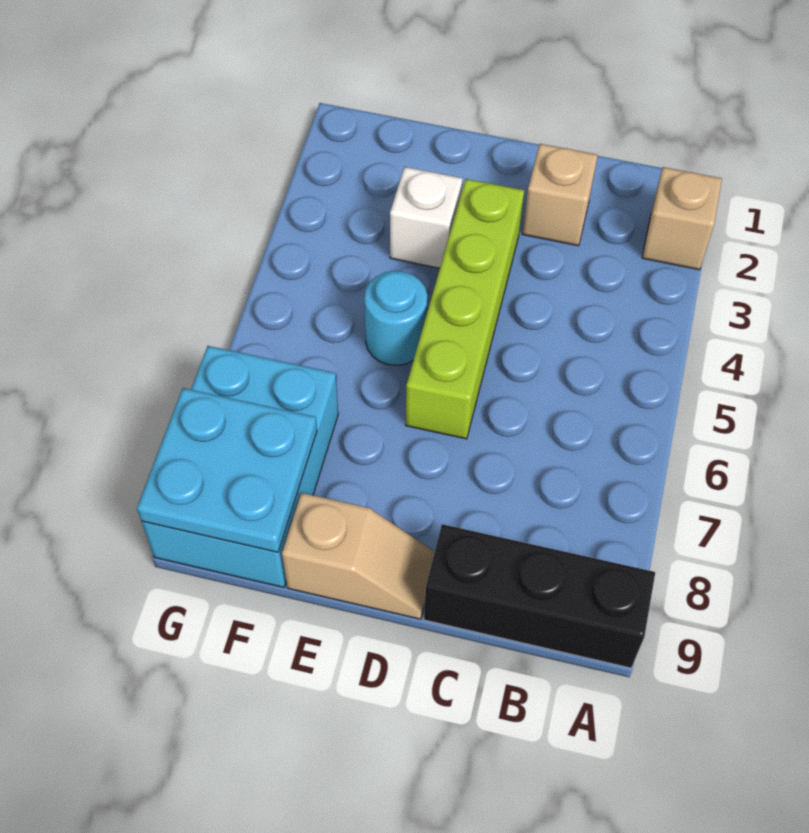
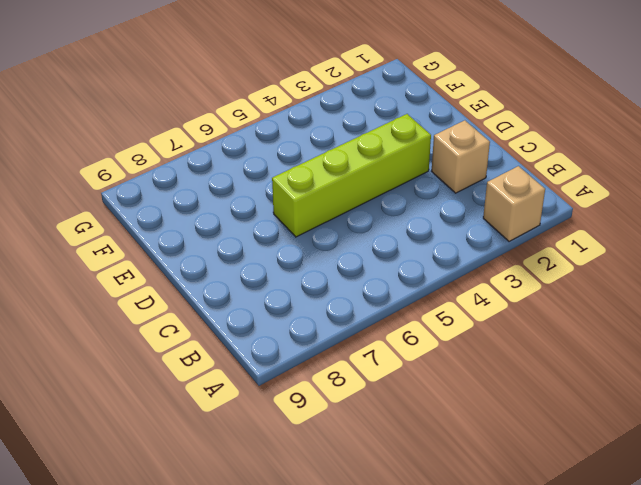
none -> black 1x3 brick [424,524,655,668]
none -> tan 1x2 slope [282,493,434,619]

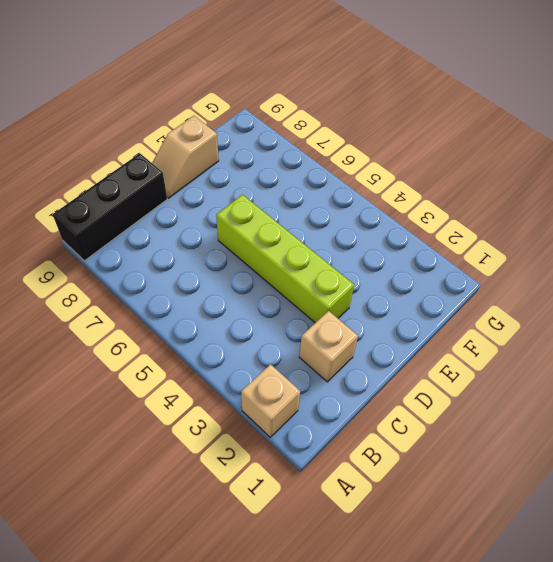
none -> white 1x1 brick [390,167,463,268]
none -> cyan 1x1 round brick [364,271,427,365]

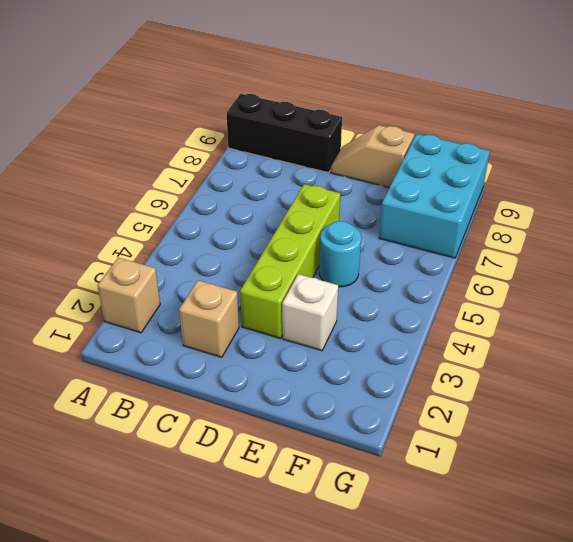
none -> cyan 2x2 plate [137,388,317,552]

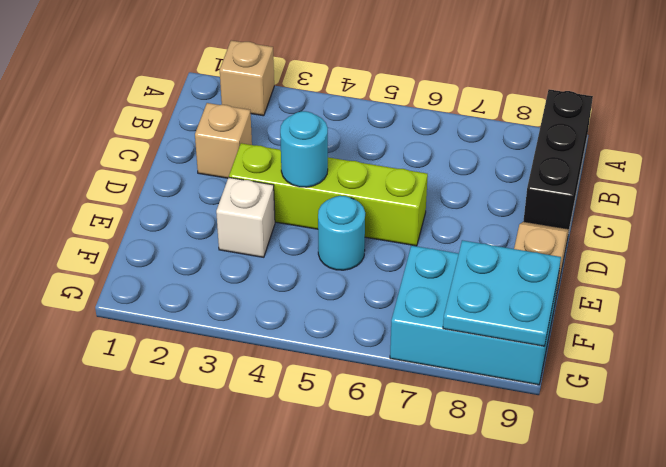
cyan 1x1 round brick [280,111,328,187] -> none

